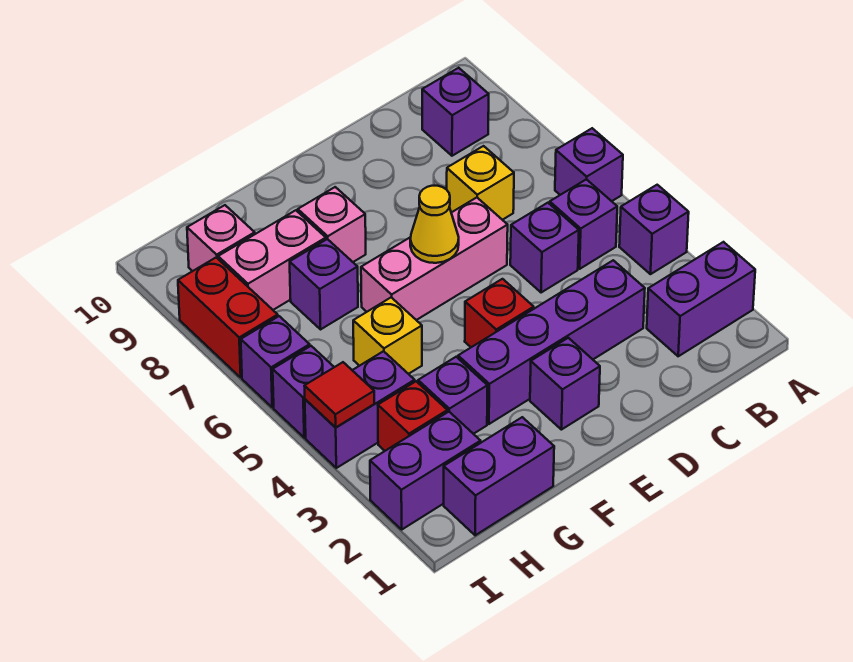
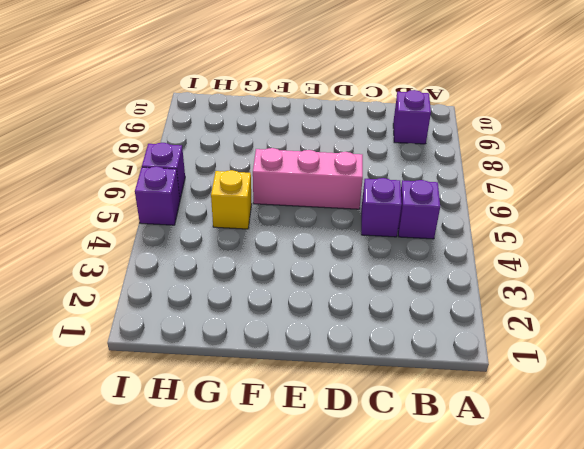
none -> purple 1x2 brick [647,242,755,356]
none -> purple 1x1 brick [619,185,689,274]
none -> purple 1x1 brick [555,128,623,201]

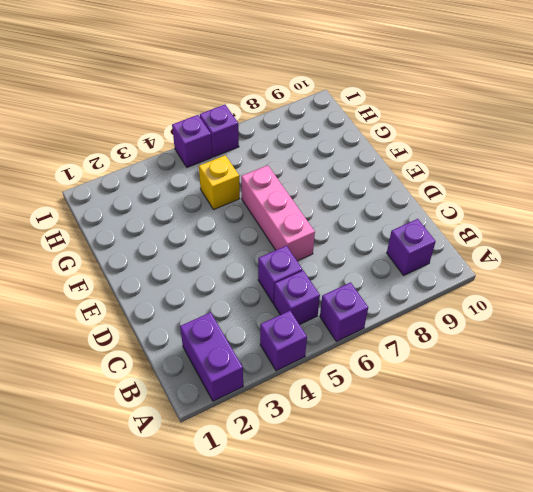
none -> purple 1x4 brick [458,260,645,424]
none -> yellow 1x1 brick [447,146,514,220]
none -> purple 1x1 brick [530,338,600,430]

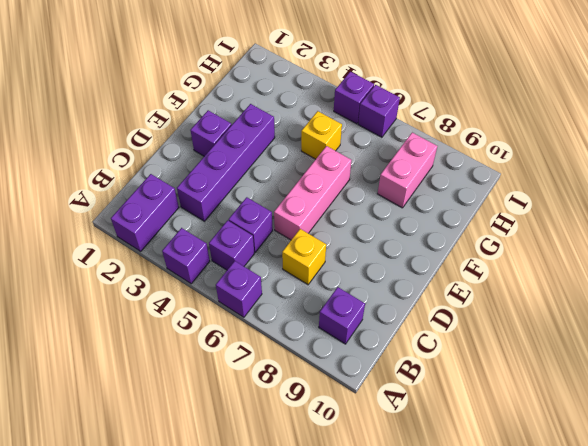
none -> red 1x1 brick [465,279,534,347]
none -> pink 1x1 brick [298,187,366,262]
none -> purple 1x2 brick [444,417,554,535]

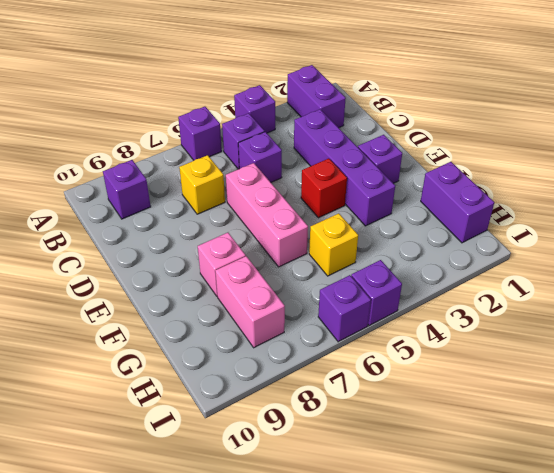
none -> purple 1x1 brick [418,357,488,434]
none -> purple 1x1 brick [290,239,358,329]
none -> purple 1x2 brick [370,412,481,529]

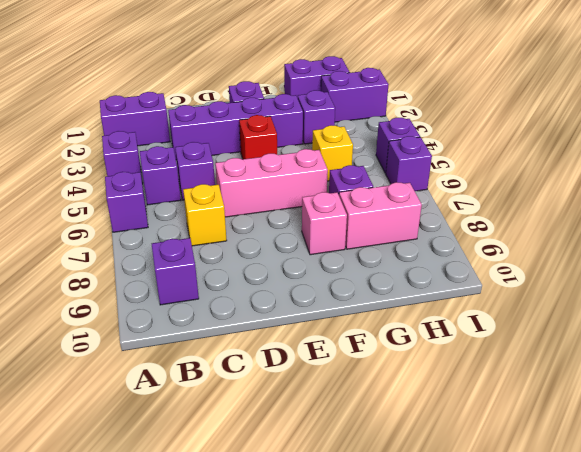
none -> red 1x1 brick [378,381,447,451]
none -> purple 1x2 brick [305,351,415,468]
none -> pink 1x1 brick [187,205,255,271]

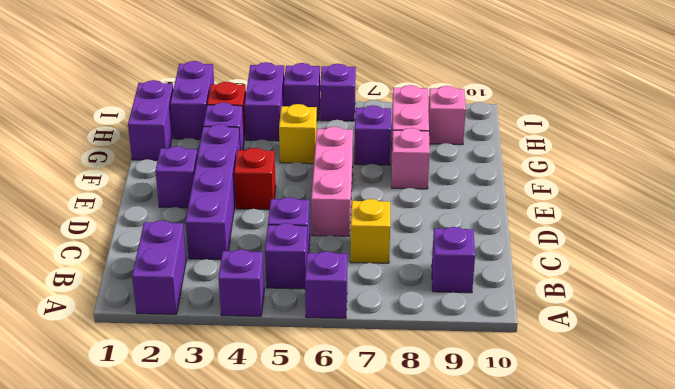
none -> red 1x2 brick [178,258,278,377]
none -> yellow 1x1 cone [410,186,459,263]
none -> red 1x1 tile [305,362,374,428]

